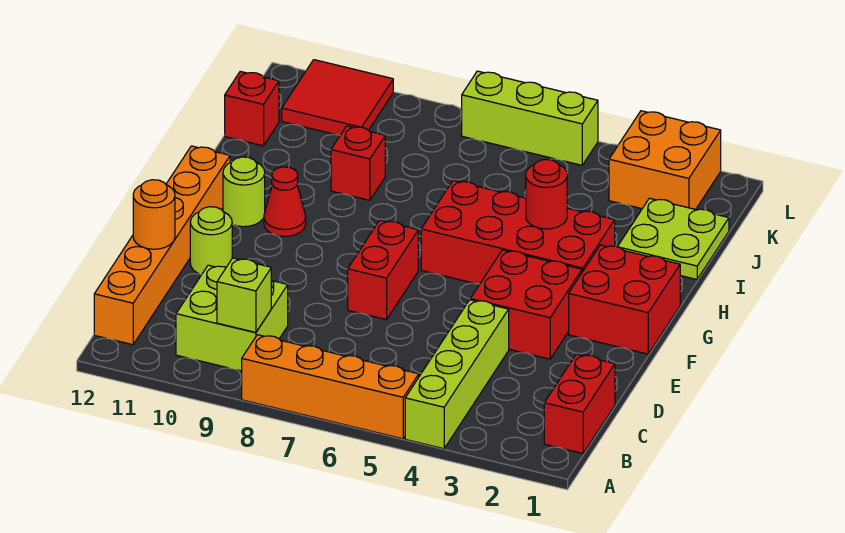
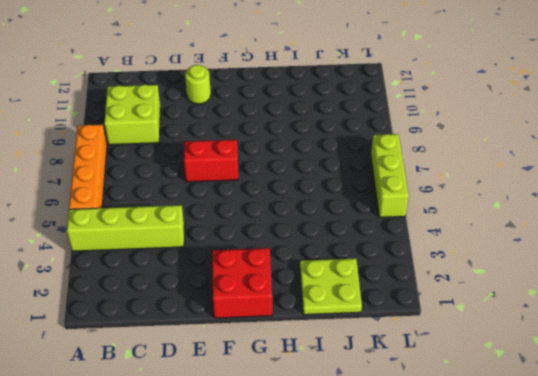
none -> red 1x2 brick [544,354,615,454]
none -> orange 1x6 brick [94,146,230,345]
none -> red 2x2 brick [470,250,582,359]

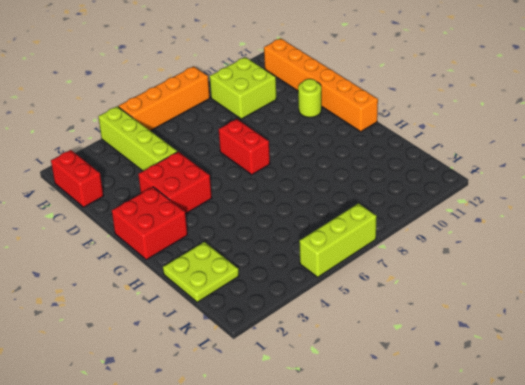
none -> red 2x4 brick [421,181,615,284]
none -> red 1x1 cone [264,167,306,236]
none -> lime 1x1 round brick [223,157,265,227]

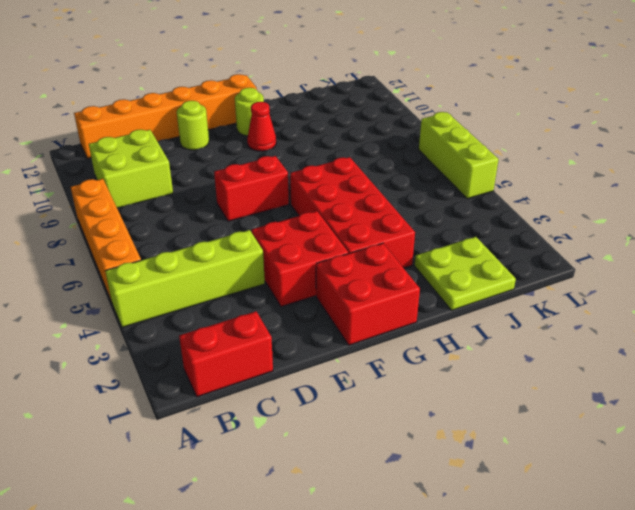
none -> red 1x1 brick [331,126,385,200]
none -> red 1x1 brick [225,71,279,146]
none -> orange 2x2 brick [609,111,721,209]

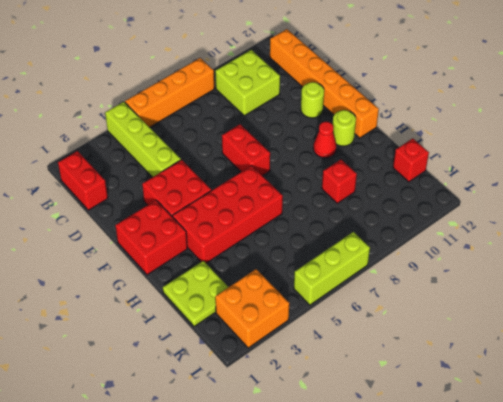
none -> red 2x2 tile [282,60,393,135]
none -> lime 1x1 brick [217,258,271,332]
none -> orange 1x1 round brick [133,180,175,249]

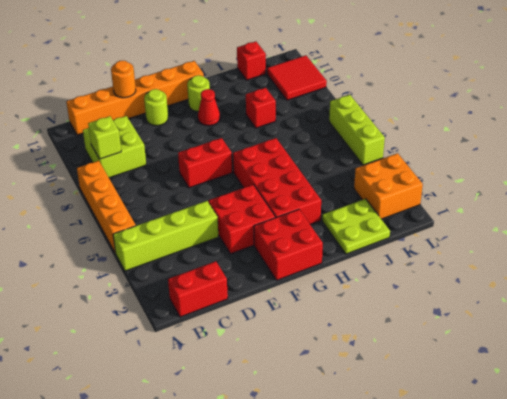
none -> red 1x1 round brick [526,159,567,229]

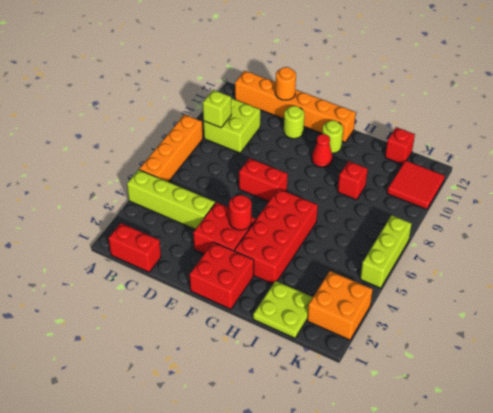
red 1x1 round brick [229,195,252,230] -> red 1x1 round brick moved to [526,159,567,229]

